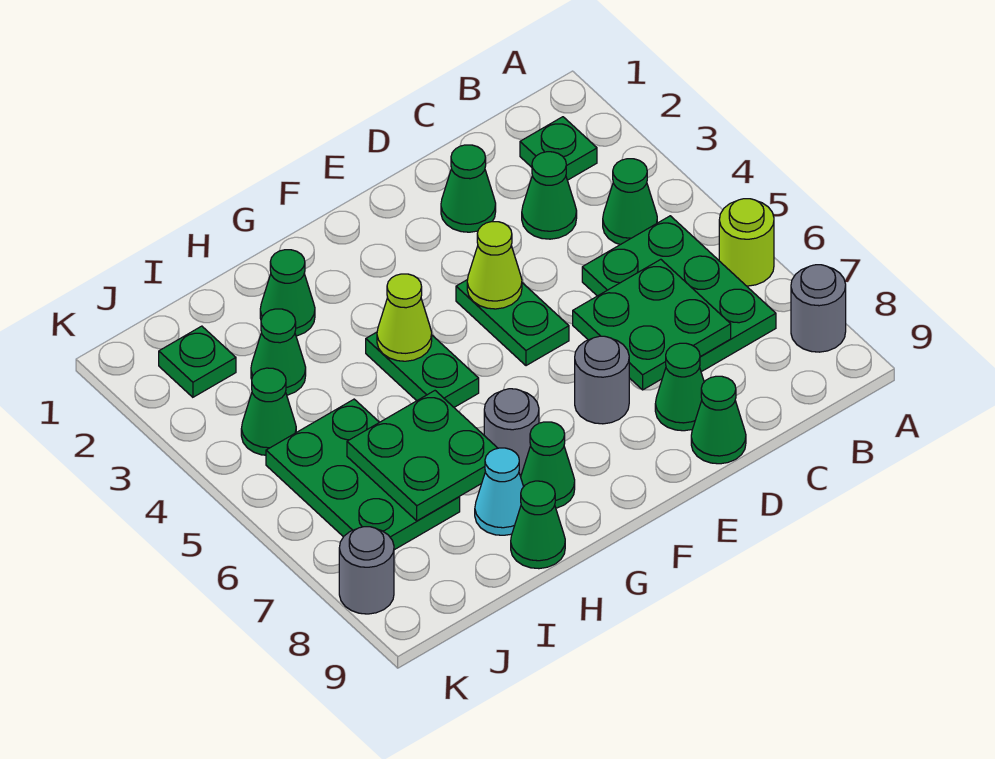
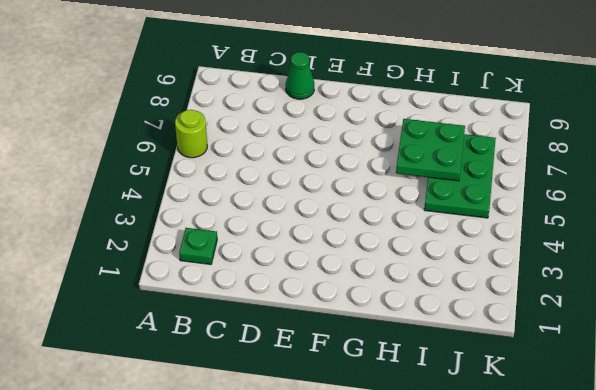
none -> grey 1x1 round brick [791,265,846,352]
none -> green 1x1 cone [603,159,657,245]
none -> green 2x3 plate [582,216,776,372]

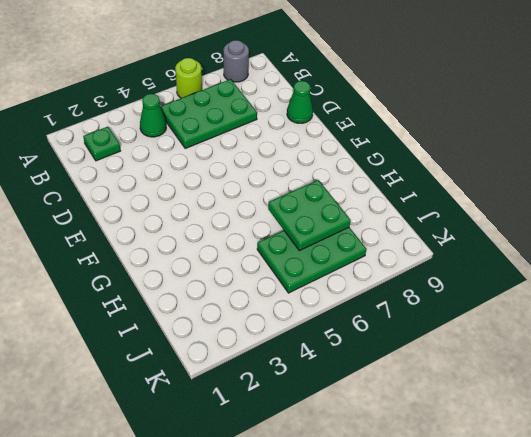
none -> green 1x1 cone [522,152,577,239]
none -> green 1x1 cone [441,145,496,232]
none -> green 1x1 cone [655,343,704,431]

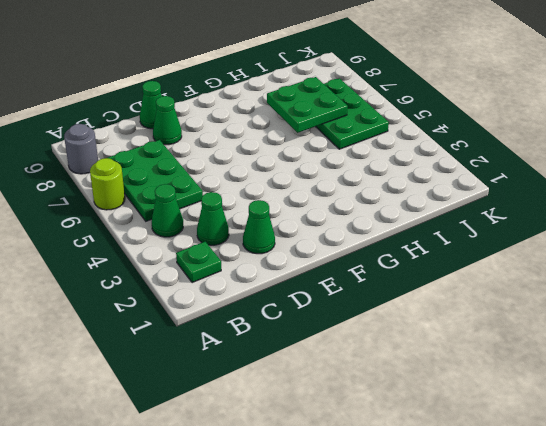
none -> green 1x2 plate [456,280,569,366]
none -> grey 1x1 round brick [575,336,629,424]
none -> green 1x2 plate [366,332,479,407]

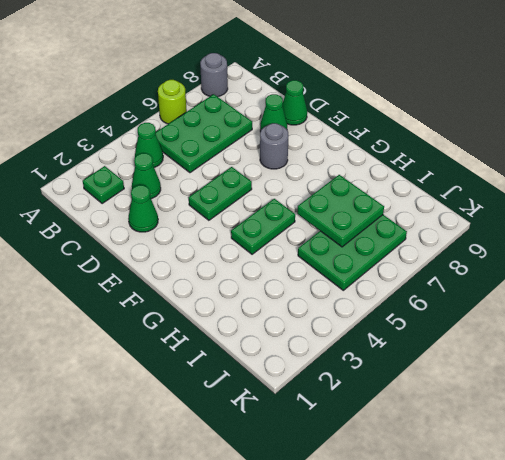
none -> grey 1x1 round brick [484,389,539,475]
none -> green 1x1 cone [521,422,575,508]
none -> green 1x1 cone [260,250,315,336]

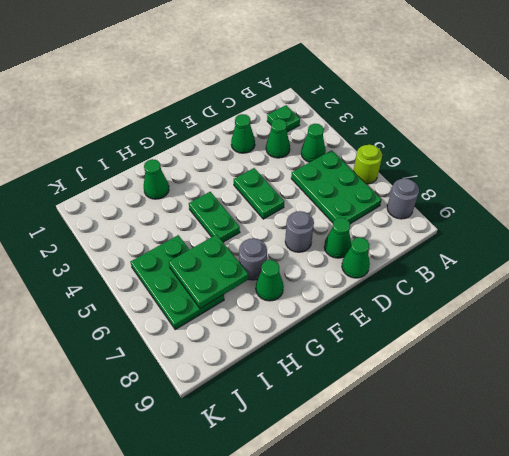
none -> cyan 1x1 cone [475,448,524,535]
none -> green 1x1 cone [511,481,565,569]
none -> green 1x1 cone [251,309,306,395]

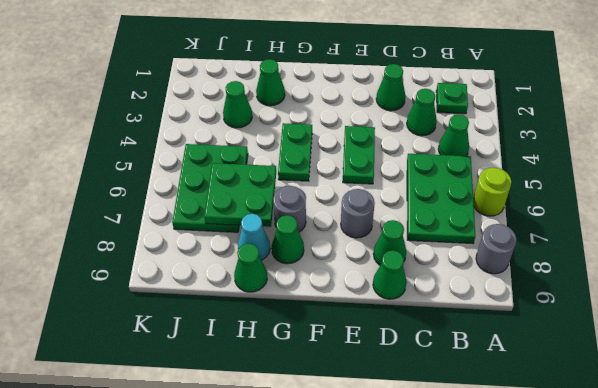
none -> green 1x1 plate [159,326,236,397]
none -> green 1x1 cone [241,368,296,455]
none -> grey 1x1 round brick [339,527,394,614]

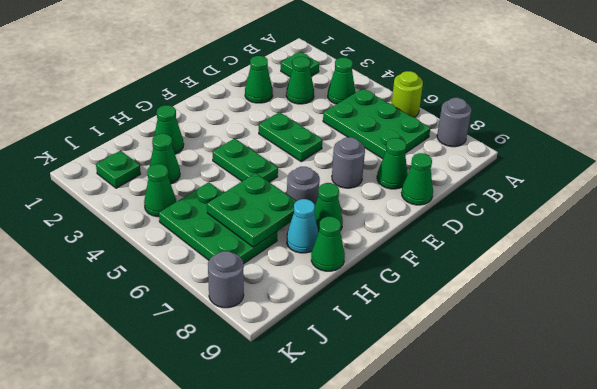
none -> green 2x2 plate [573,259,731,390]
none -> lime 1x1 cone [467,222,522,309]
none -> lime 1x1 cone [377,274,432,361]

